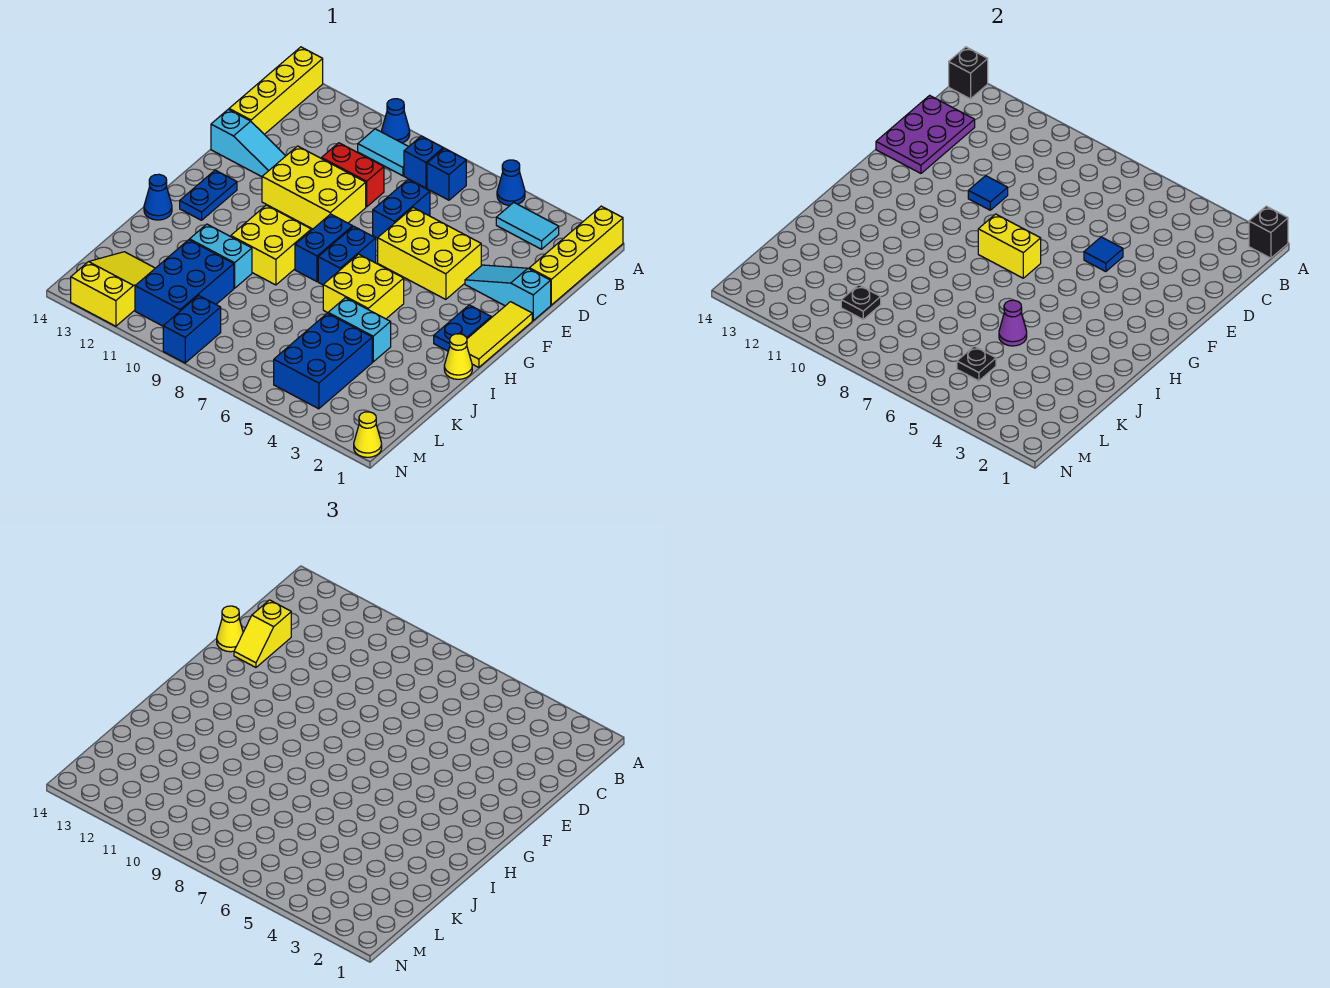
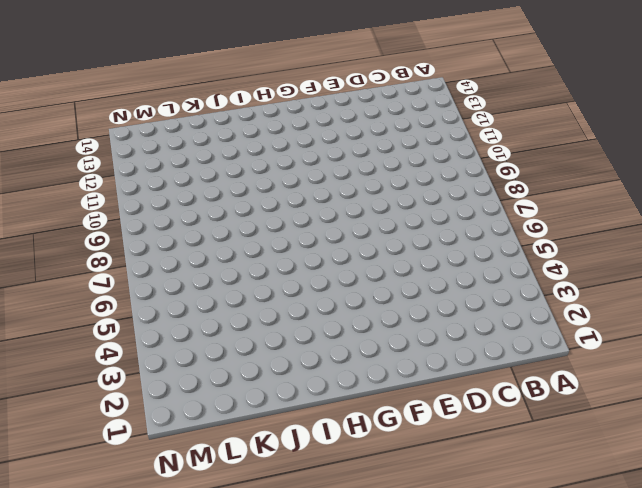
none -> yellow 1x4 brick [529,206,623,305]
none -> blue 1x1 cone [497,160,525,205]
none -> blue 1x1 cone [382,99,410,143]
none -> yellow 1x4 brick [229,47,323,134]

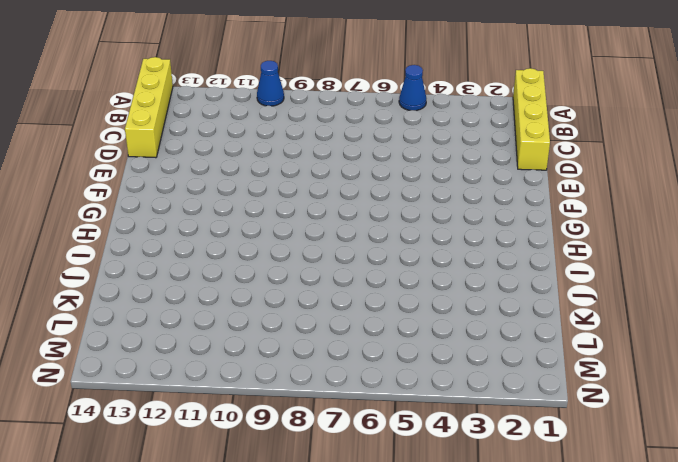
none -> cyan 1x2 tile [496,202,559,249]
none -> blue 1x1 brick [427,148,466,200]
none -> blue 1x1 brick [404,136,443,188]
none -> cyan 1x2 tile [358,129,409,176]

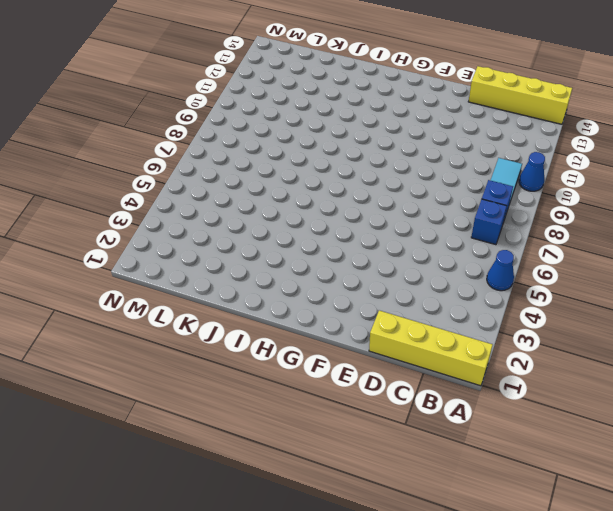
none -> cyan 1x2 tile [496,202,559,249]
none -> blue 1x2 brick [373,180,430,238]
none -> red 1x2 brick [322,143,384,207]
none -> cyan 1x3 slope [465,265,551,320]

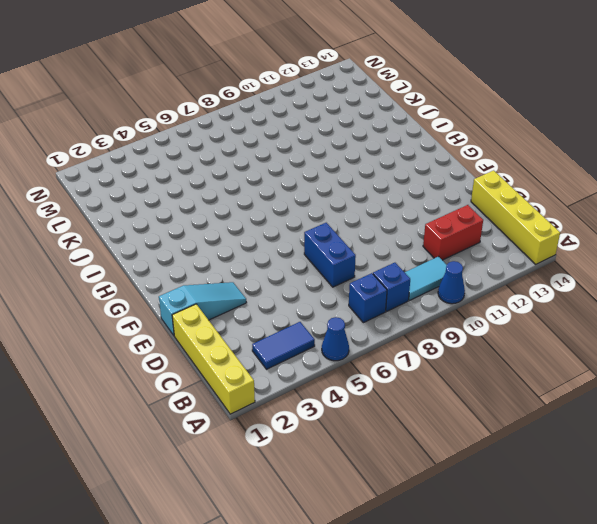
blue 1x2 tile [252,322,315,369] -> cyan 1x2 tile [496,202,559,249]
red 1x2 brick [423,205,483,260] -> red 1x2 brick moved to [322,143,384,207]
none -> yellow 2x3 brick [378,208,481,299]
none -> yellow 2x3 brick [262,146,366,229]
none -> cyan 1x3 slope [211,109,285,177]
none -> yellow 1x3 tile [467,302,532,367]

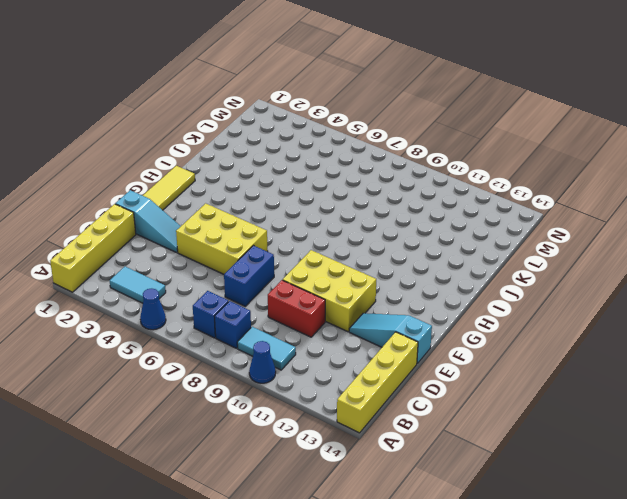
none -> blue 1x2 plate [434,305,491,351]
none -> blue 1x2 brick [318,226,376,285]
none -> blue 1x2 brick [295,214,353,282]
none -> blue 1x2 plate [180,170,237,220]

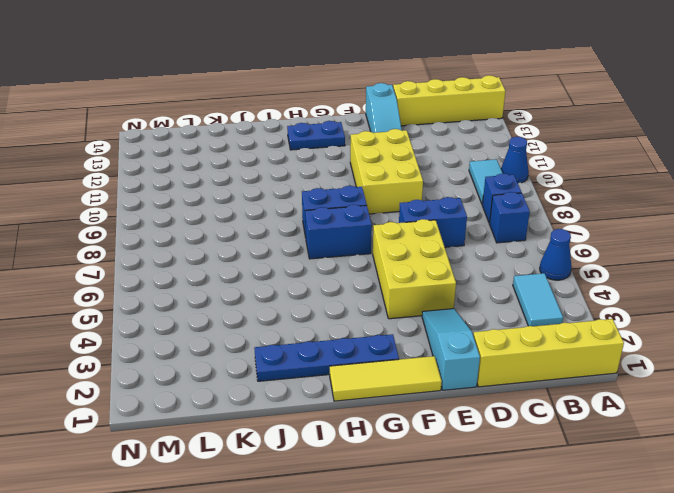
blue 1x4 plate [254,334,399,381] -> blue 1x2 plate [434,305,491,351]
none -> red 1x2 brick [322,143,384,207]
none -> yellow 2x2 brick [323,254,404,319]
none -> yellow 2x2 brick [231,205,311,285]
none -> yellow 1x1 cone [444,334,472,379]

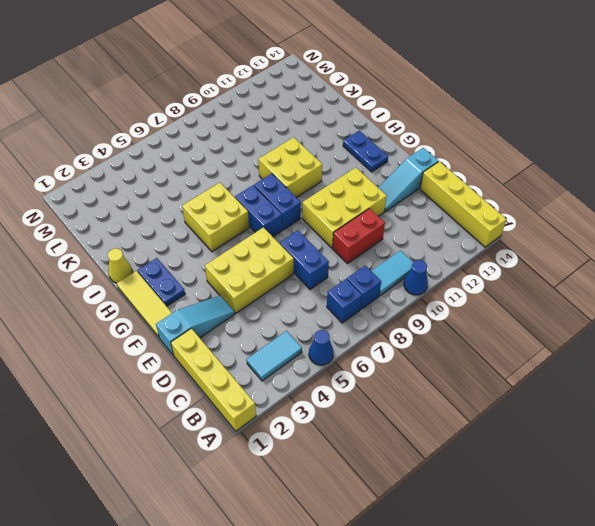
none -> blue 1x1 cone [144,174,172,220]
none -> cyan 1x2 brick [328,298,391,362]
none -> cyan 1x2 brick [190,224,252,288]
none -> blue 2x3 brick [274,313,372,409]

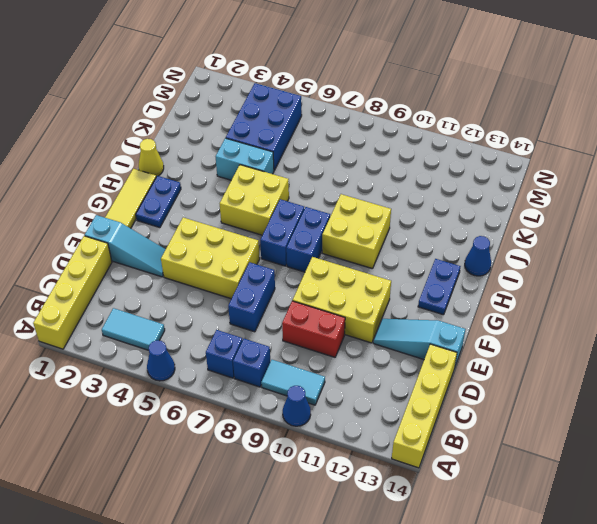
none -> cyan 1x2 brick [190,224,252,288]
none -> blue 2x3 brick [135,240,234,326]
none -> yellow 2x3 slope [71,252,155,326]
none -> blue 1x2 brick [163,295,221,363]

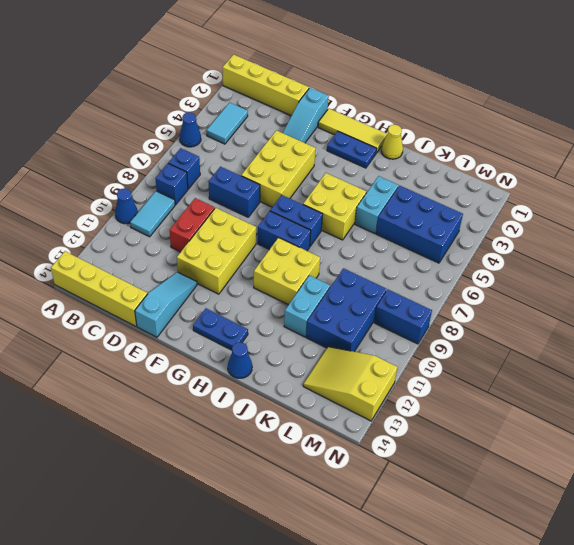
blue 2x3 brick [306,268,387,352] -> blue 2x3 brick turned to [135,240,234,326]
none -> yellow 1x1 cone [354,412,382,457]
none -> black 1x1 brick [1249,206,1288,258]
none -> black 1x1 brick [949,47,988,99]
none -> purple 2x3 plate [876,95,975,173]

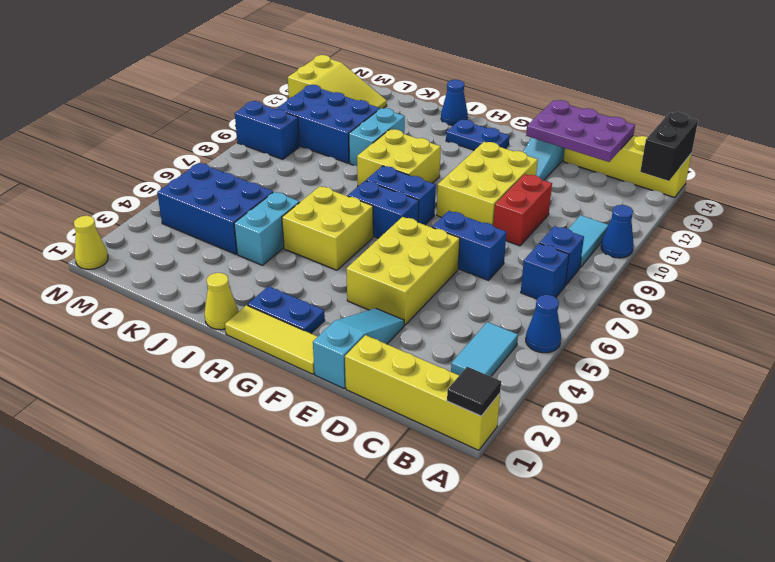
black 1x1 tile [447,367,501,416] -> black 1x1 brick [1249,206,1288,258]
black 1x2 brick [640,112,698,181] -> black 1x1 brick [949,47,988,99]
none -> blue 1x1 tile [1084,237,1123,272]
none -> blue 1x1 tile [968,176,1008,210]
none -> yellow 1x2 brick [978,214,1041,278]
none -> purple 1x1 cone [999,300,1027,346]

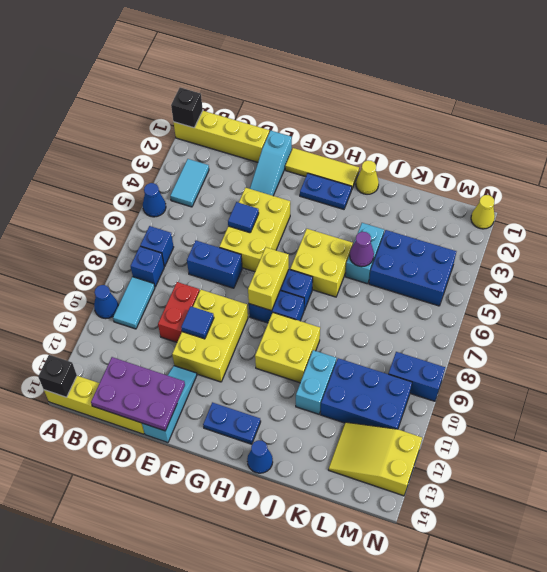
none -> black 1x1 plate [957,346,996,381]
none -> black 1x1 plate [841,285,881,319]
none -> yellow 1x2 slope [234,600,291,667]
none -> yellow 1x1 cone [217,606,243,652]

